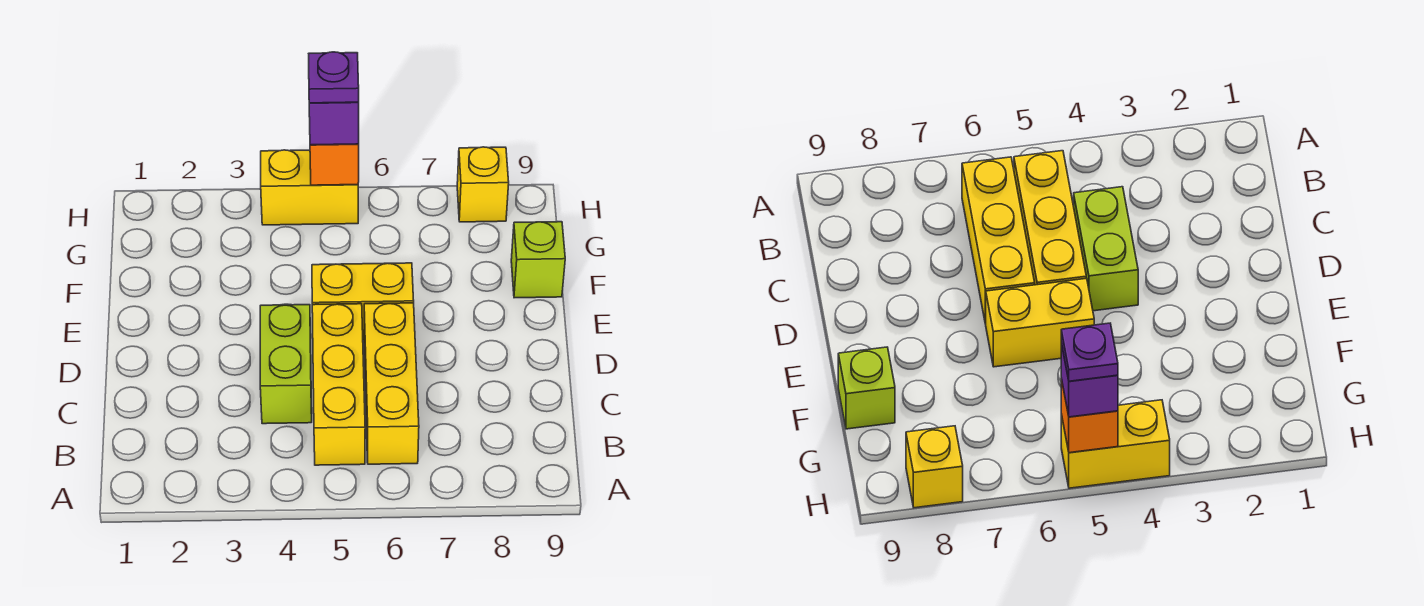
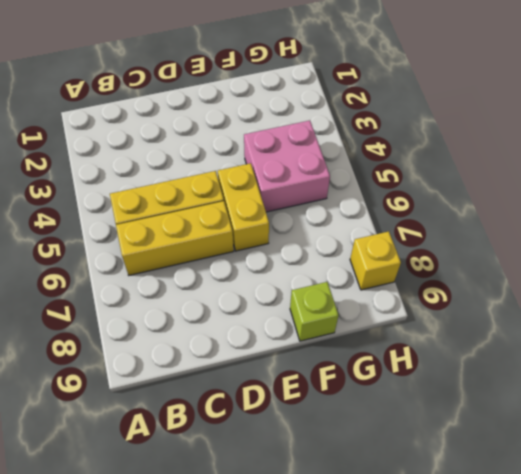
pink 2x2 brick [244,121,330,212] -> none
none -> lime 1x2 brick [260,305,312,424]
none -> yellow 1x2 brick [261,150,358,225]

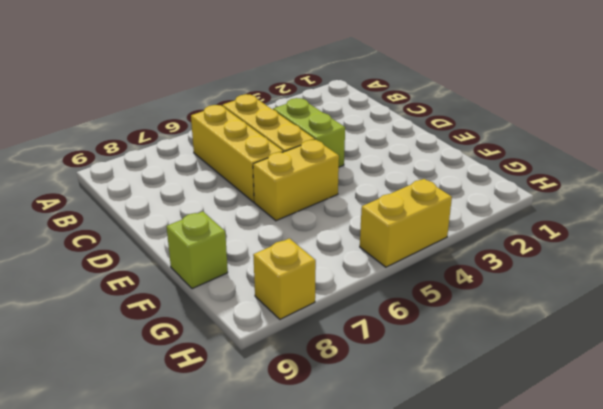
none -> orange 1x1 brick [310,144,359,185]
none -> purple 1x1 brick [309,102,359,145]

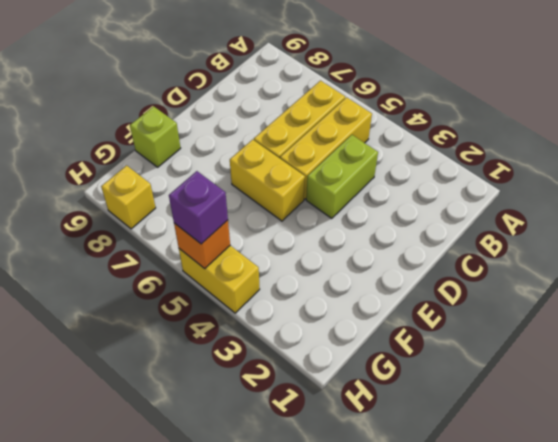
none -> purple 1x1 plate [309,52,359,103]

